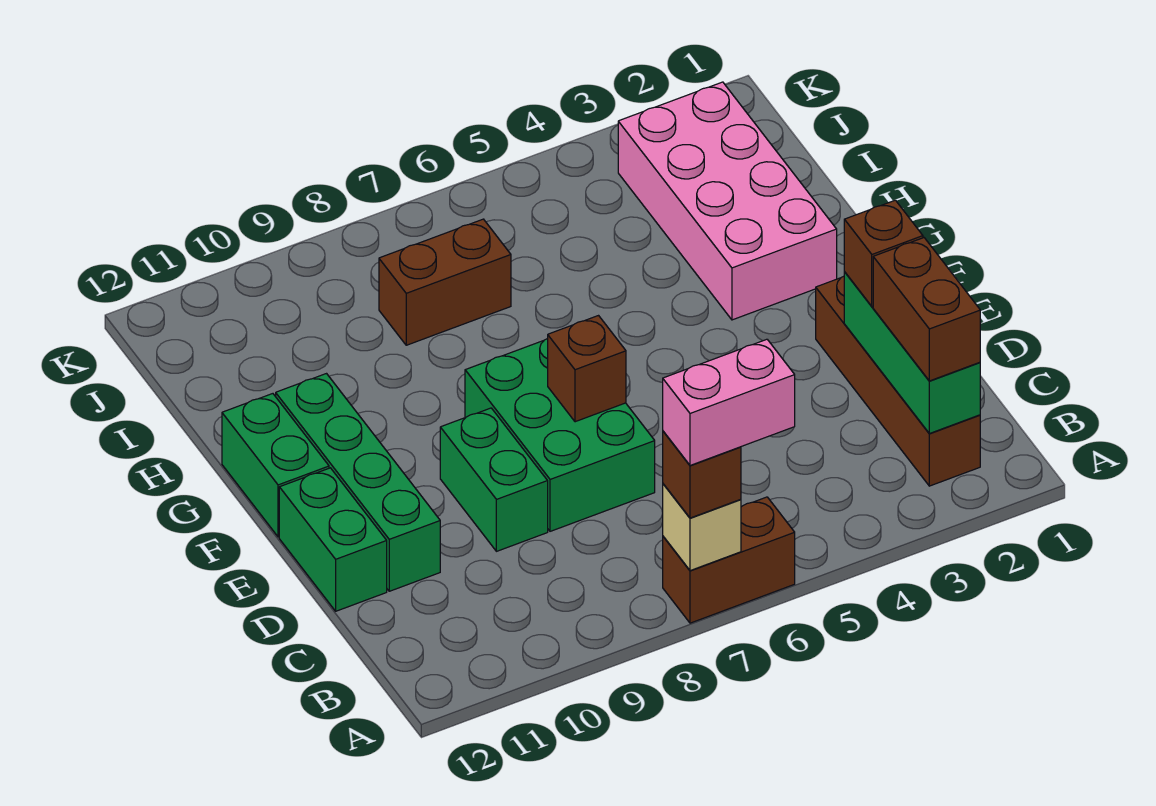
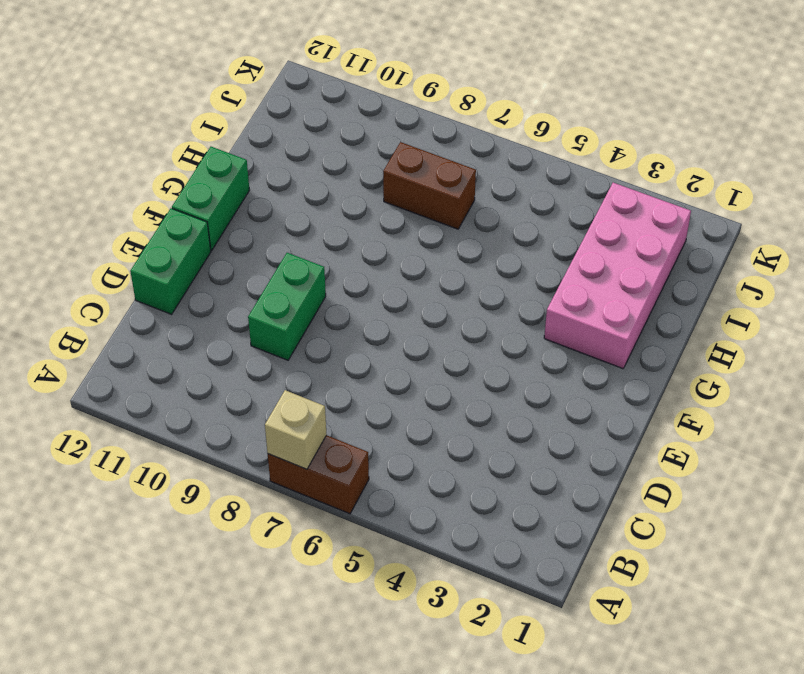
none -> brown 1x4 brick [816,276,980,486]
none -> green 2x3 brick [465,339,655,531]
none -> green 1x4 brick [276,374,440,591]

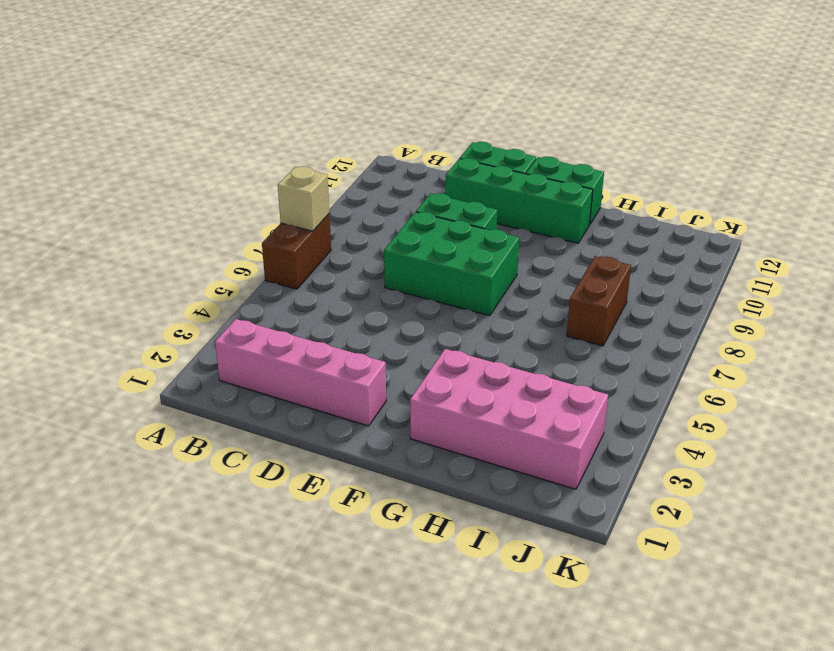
pink 1x4 brick [215,319,386,426] -> brown 1x4 brick [816,276,980,486]
none -> green 1x3 brick [844,272,980,433]
none -> brown 1x1 brick [548,316,626,422]
none -> brown 1x1 brick [663,431,741,518]

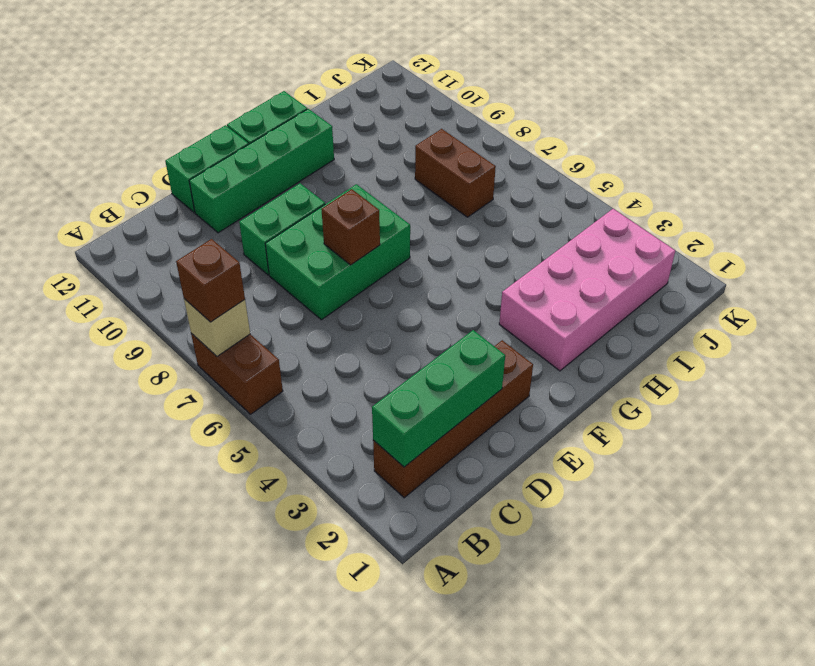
none -> brown 1x2 brick [873,238,980,381]
none -> brown 1x1 brick [844,200,923,306]
none -> pink 1x2 brick [663,339,795,465]

